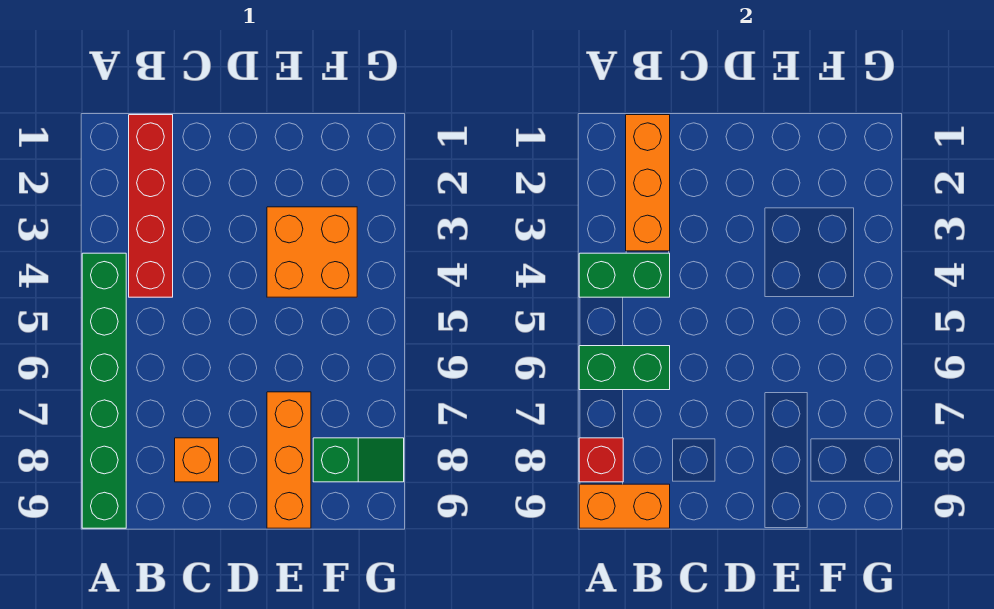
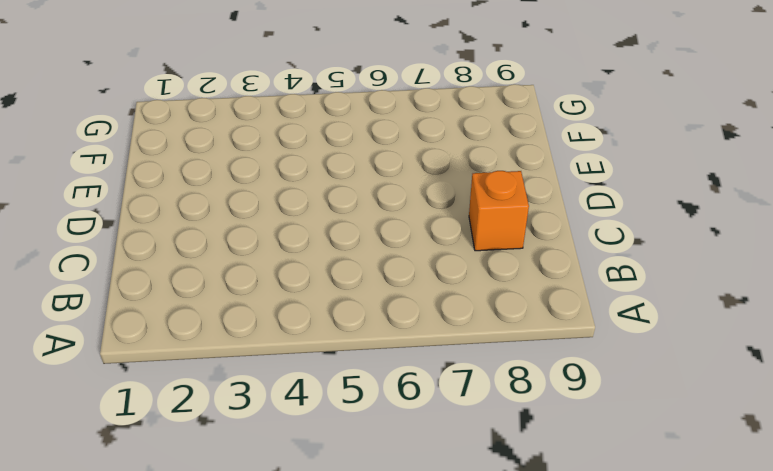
none -> green 1x6 brick [82,253,126,528]
none -> red 1x4 brick [129,115,173,297]

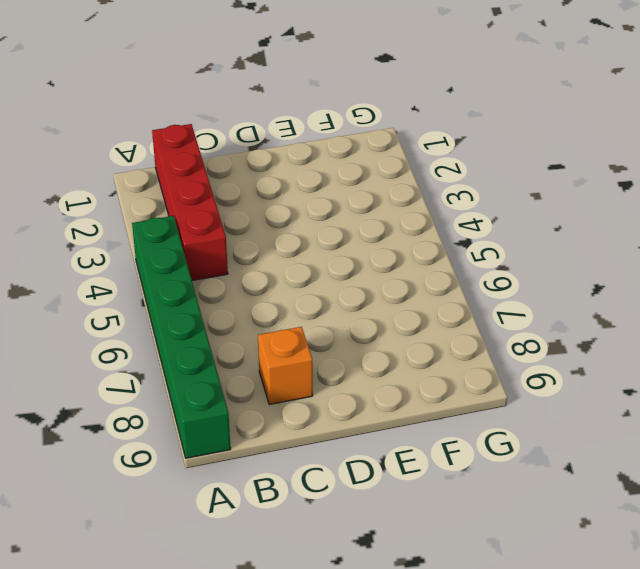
none -> orange 2x2 brick [267,207,357,297]
none -> orange 1x3 brick [267,392,311,528]

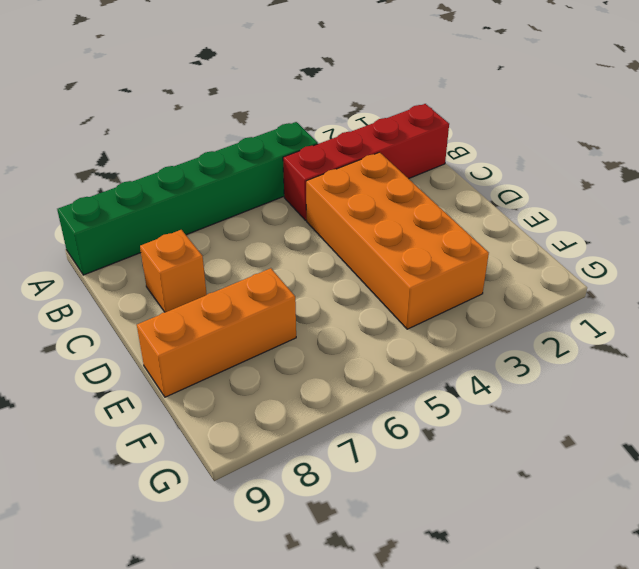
orange 2x4 brick [306,152,489,329] -> orange 2x2 brick [267,207,357,297]
none -> green 1x2 slope [313,438,404,482]
none -> green 1x2 brick [579,253,670,297]

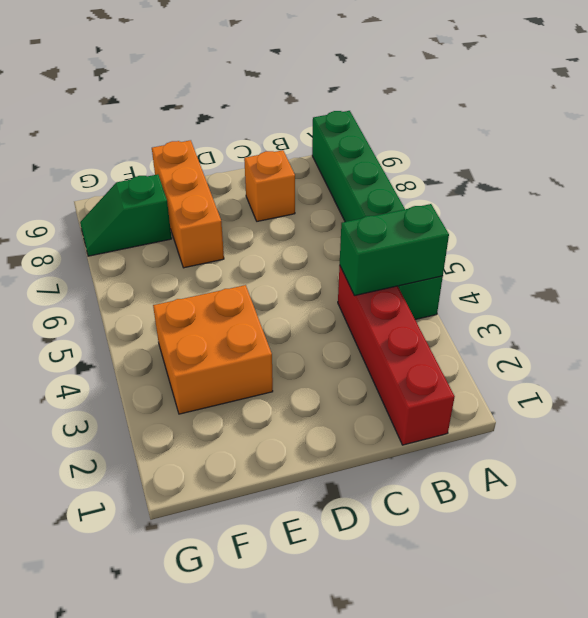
none -> green 1x2 brick [579,346,670,390]
none -> red 1x1 brick [579,438,623,482]

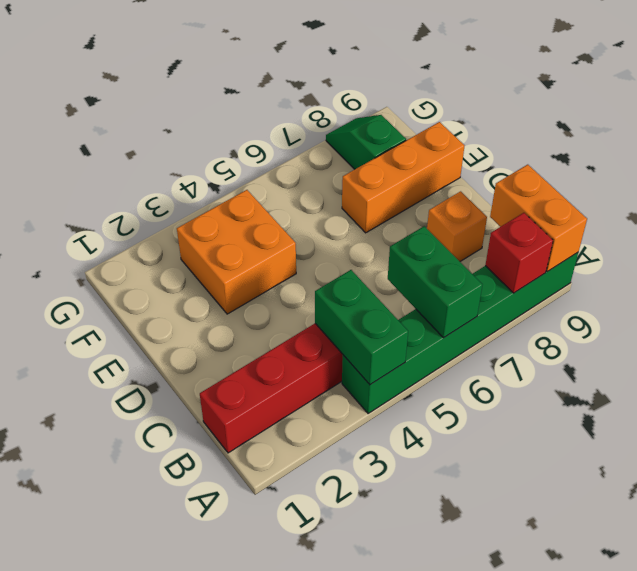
none -> orange 1x3 brick [626,115,670,251]

